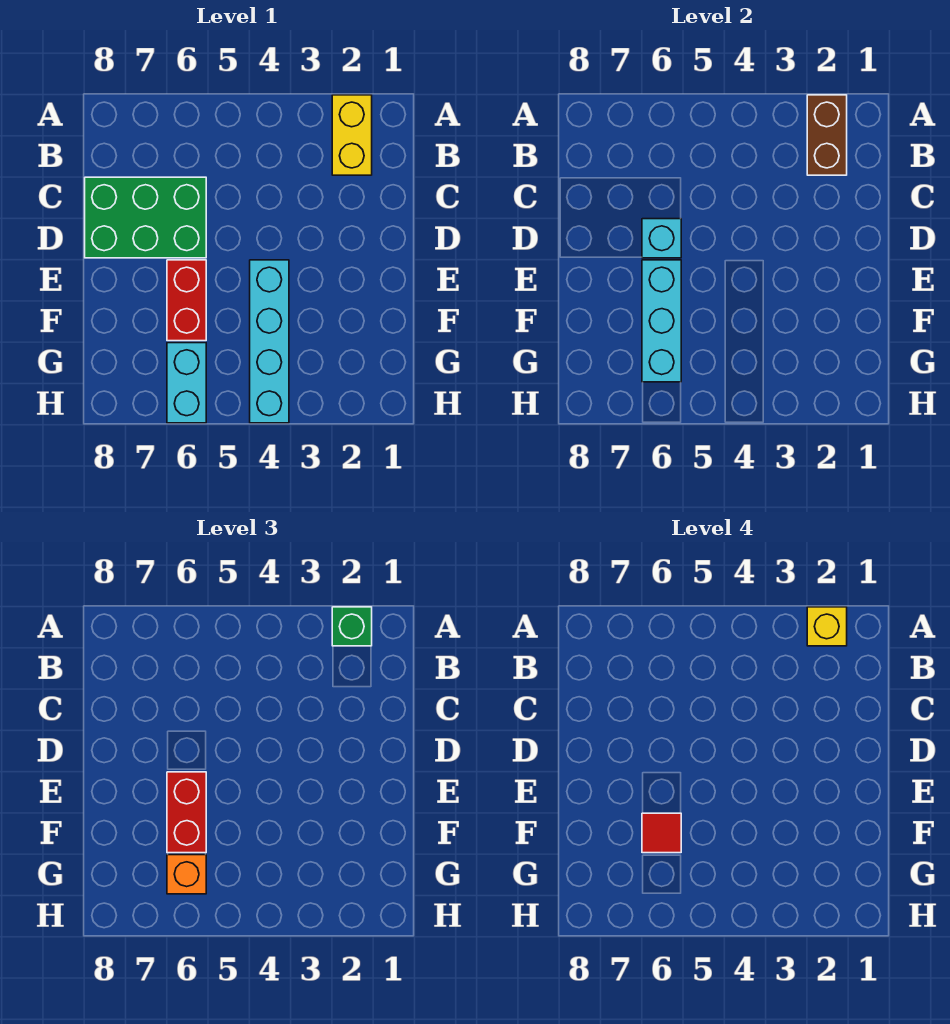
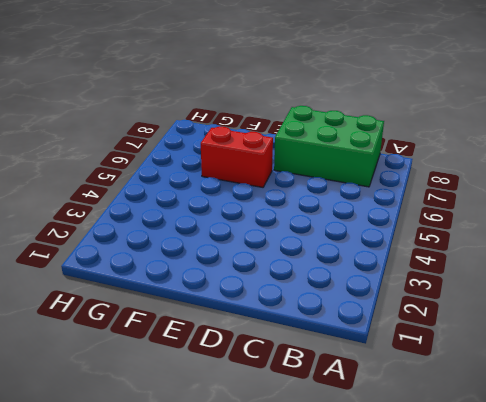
green 2x3 brick [274,106,384,187] -> green 2x3 brick turned to [85,177,206,258]
none -> yellow 1x2 brick [332,95,372,175]
none -> cyan 1x4 brick [250,260,289,423]
none -> cyan 1x2 brick [167,343,206,423]

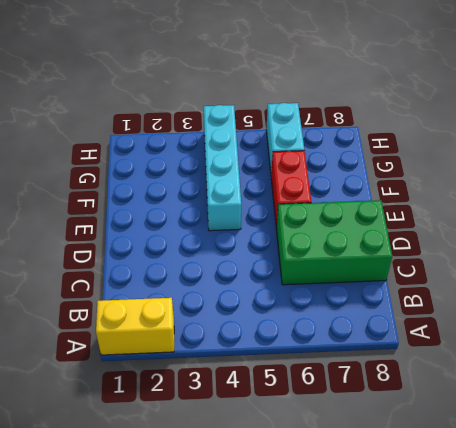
yellow 1x2 brick [96,298,174,355] -> yellow 1x2 brick turned to [332,95,372,175]
none -> brown 1x2 brick [807,95,847,175]
none -> cyan 1x1 brick [642,219,681,258]
none -> cyan 1x3 brick [642,260,681,382]

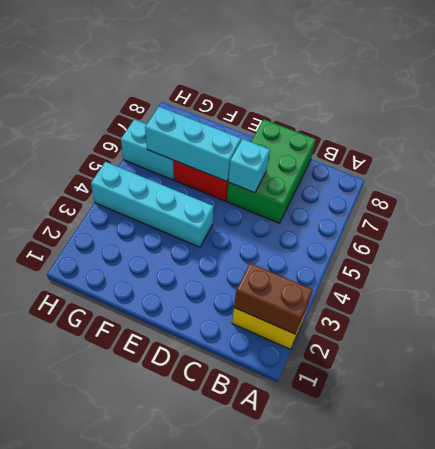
none -> green 1x1 brick [332,607,372,646]
none -> red 1x2 brick [167,772,206,853]
none -> orange 1x1 brick [167,855,206,894]

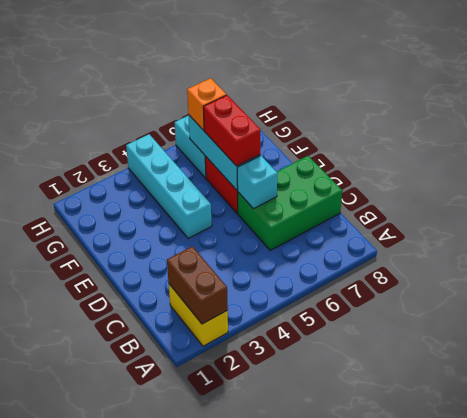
none -> green 1x1 brick [332,607,372,646]
none -> yellow 1x1 brick [807,607,847,646]
none -> red 1x1 tile [642,813,681,853]

